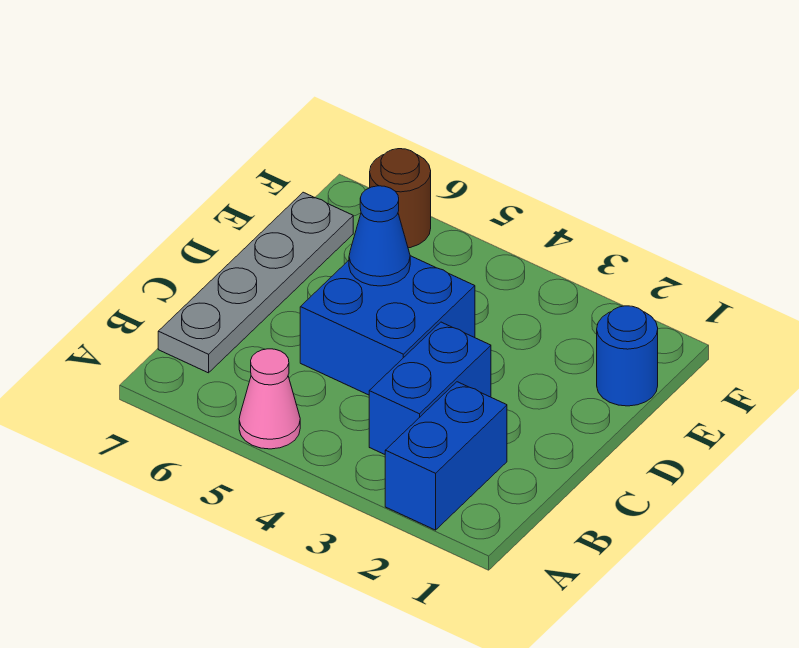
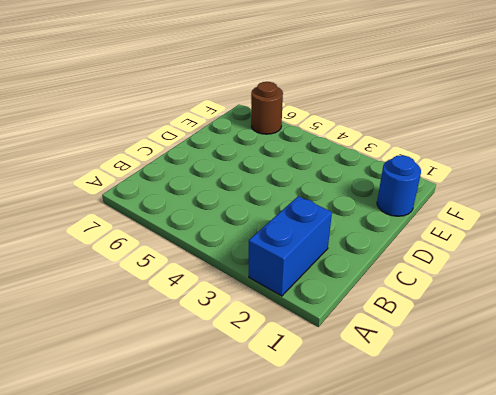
none -> pink 1x1 cone [239,349,300,449]
none -> blue 1x2 brick [369,322,491,454]

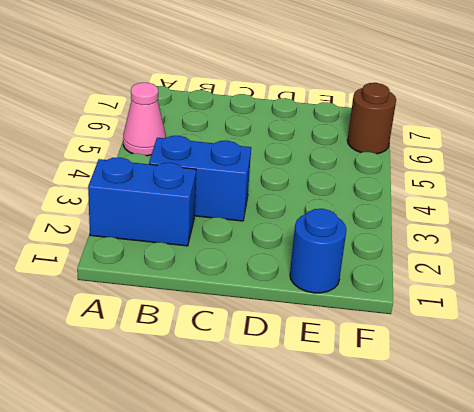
none -> grey 1x4 plate [158,192,353,373]
none -> blue 2x2 brick [300,256,475,395]

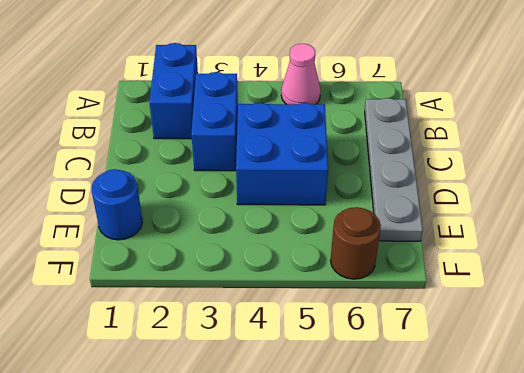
none -> blue 1x1 cone [349,186,410,286]

